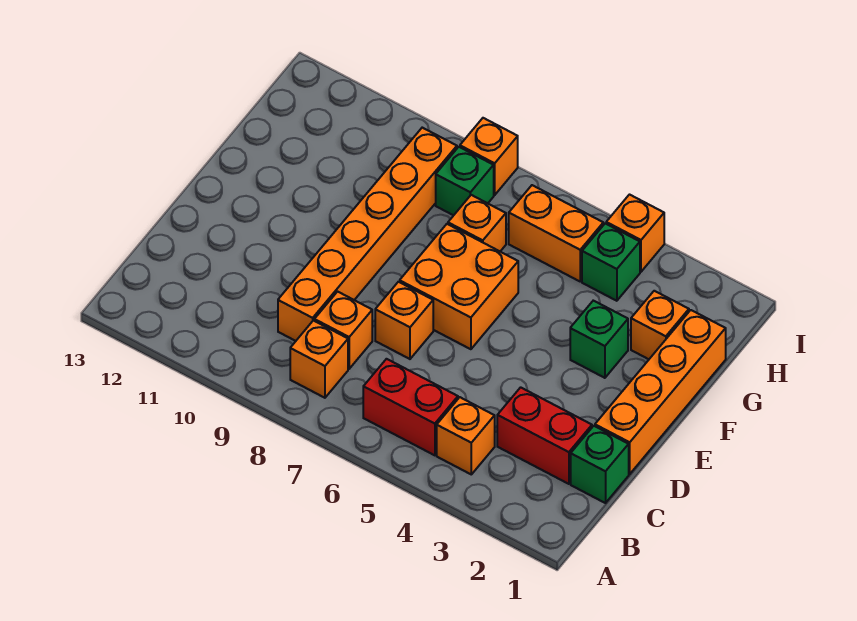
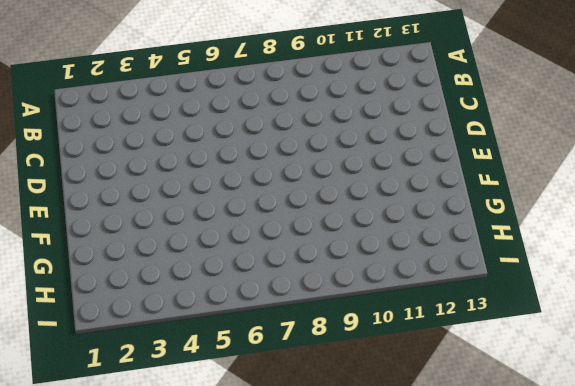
none -> orange 1x1 brick [437,397,495,474]
none -> red 1x2 brick [363,359,458,455]
none -> orange 1x1 brick [290,320,348,398]

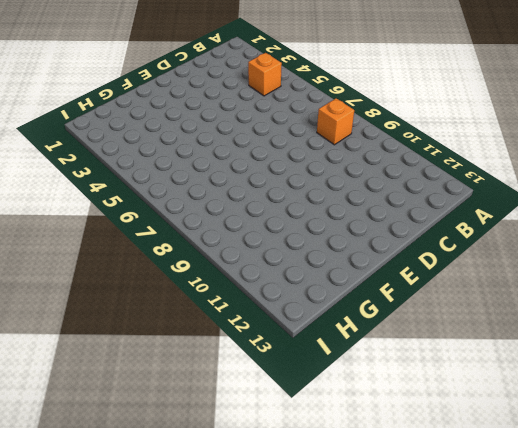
none -> red 1x2 brick [363,359,458,455]
none -> green 1x1 brick [571,426,629,503]
none -> red 1x2 brick [497,387,592,484]

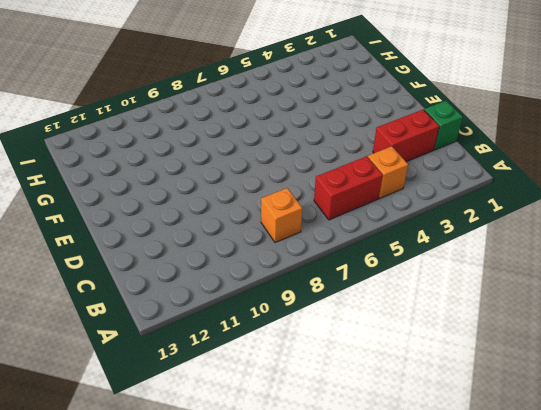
none -> orange 1x1 brick [314,292,372,369]
none -> orange 1x6 brick [278,128,457,341]
none -> orange 1x4 brick [595,310,726,474]

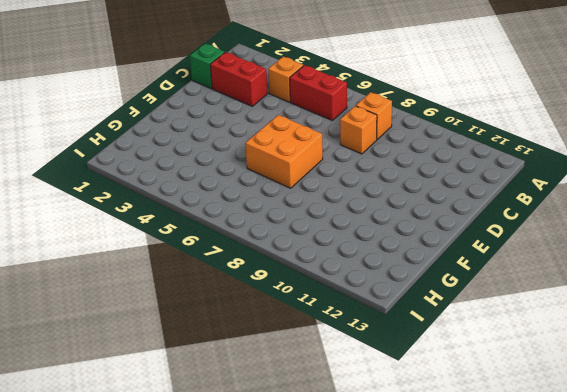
none -> orange 1x6 brick [278,128,457,341]
none -> orange 1x4 brick [595,310,726,474]
none -> orange 1x1 brick [375,282,433,359]

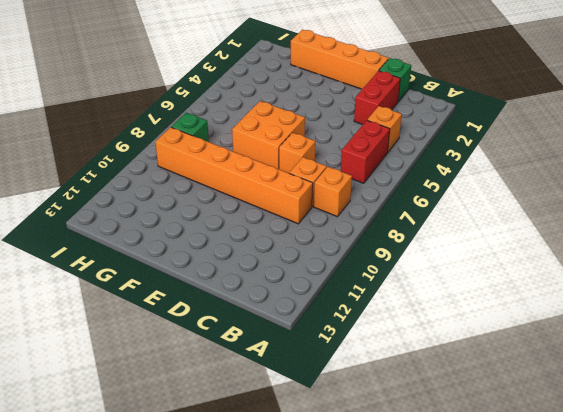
none -> green 1x1 brick [570,301,628,378]
none -> orange 1x1 brick [631,291,689,359]
none -> orange 1x1 brick [448,195,506,251]

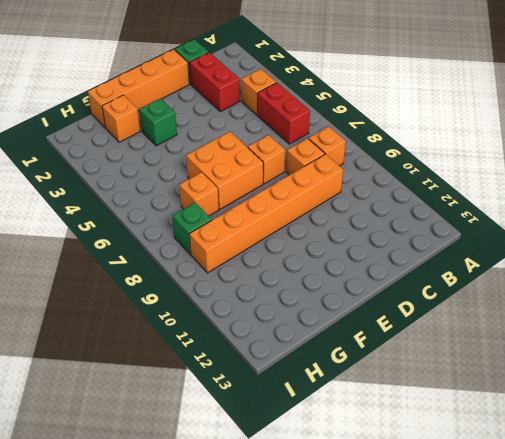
none -> green 1x1 brick [582,223,640,301]
none -> orange 1x2 brick [509,185,603,281]
none -> orange 1x1 brick [606,195,664,272]

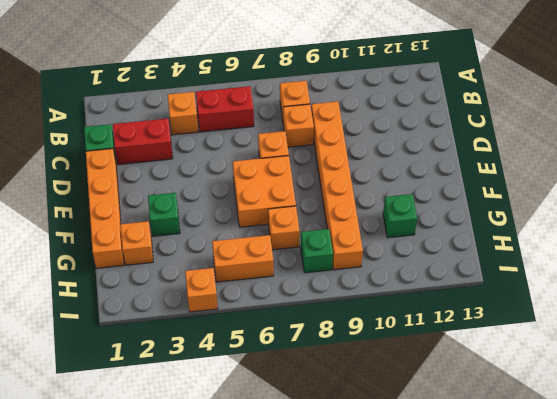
green 1x1 brick [383,194,417,238] -> green 1x1 brick moved to [582,223,640,301]
none -> orange 1x1 brick [460,118,518,195]

